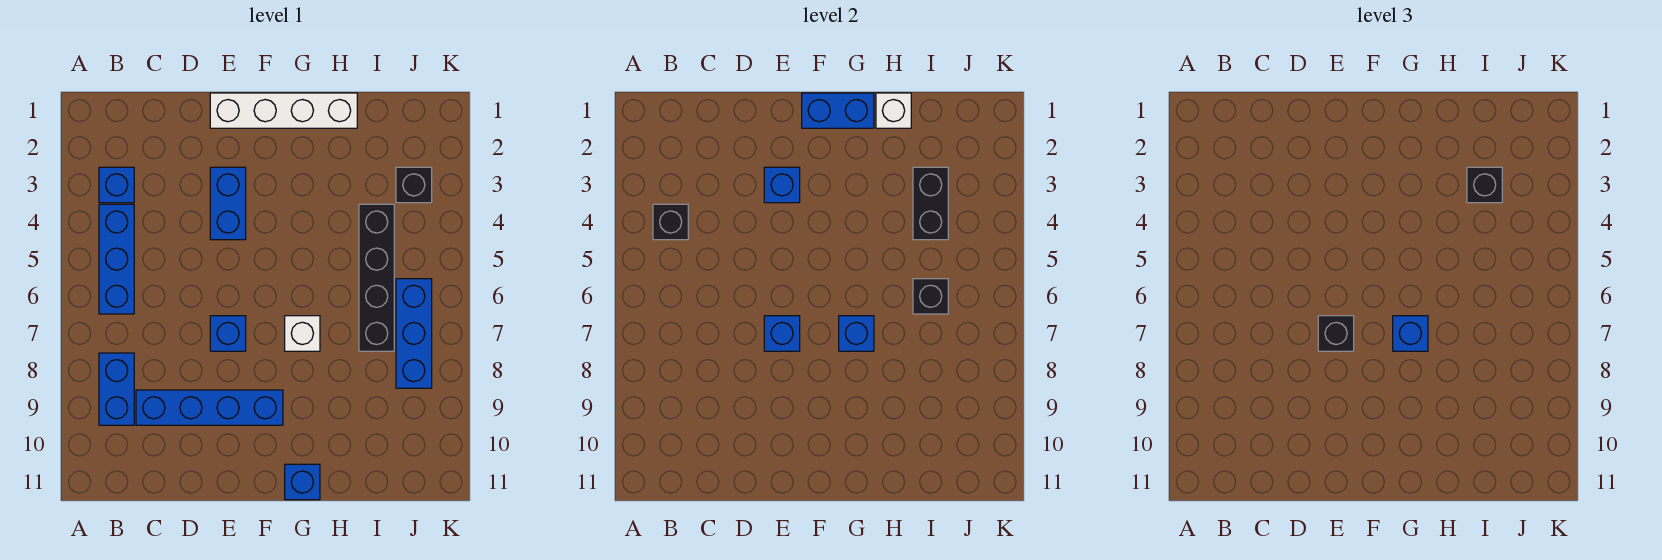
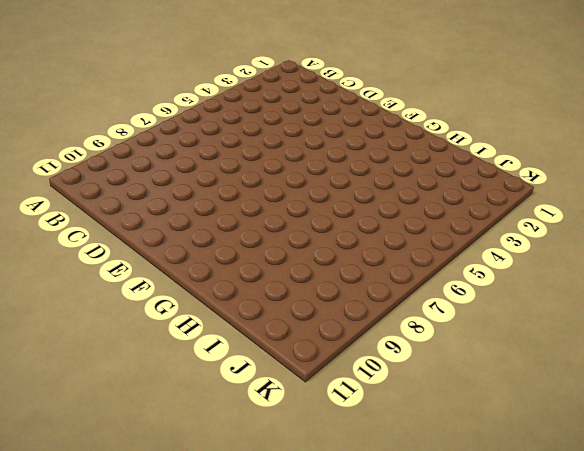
none -> blue 1x1 brick [99,167,134,203]
none -> blue 1x3 brick [99,204,134,314]
none -> blue 1x2 brick [99,353,134,425]

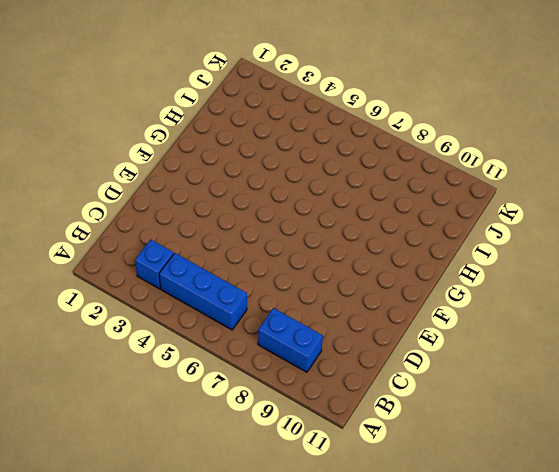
none -> blue 1x4 brick [136,390,283,425]
none -> white 1x4 brick [210,93,357,128]
none -> blue 1x2 brick [210,167,246,240]

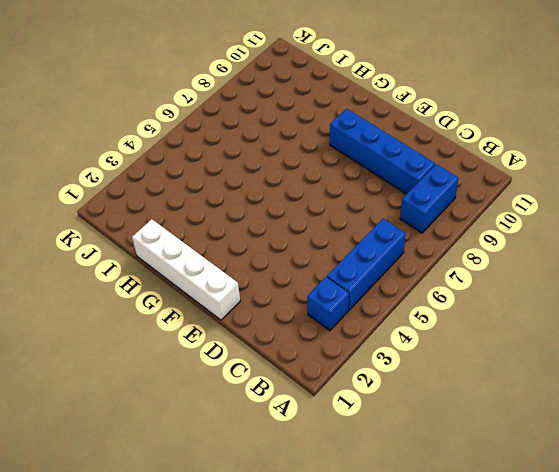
none -> blue 1x2 brick [210,167,246,240]
none -> blue 1x1 brick [210,316,246,351]
none -> white 1x1 brick [285,316,320,351]

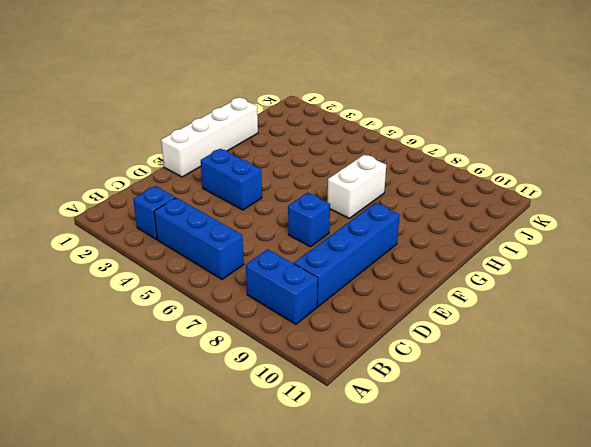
white 1x2 brick [327,155,386,218] -> white 1x1 brick [285,316,320,351]
none -> blue 1x1 brick [285,464,320,500]
none -> black 1x4 brick [359,204,394,351]
none -> black 1x1 brick [396,167,432,203]

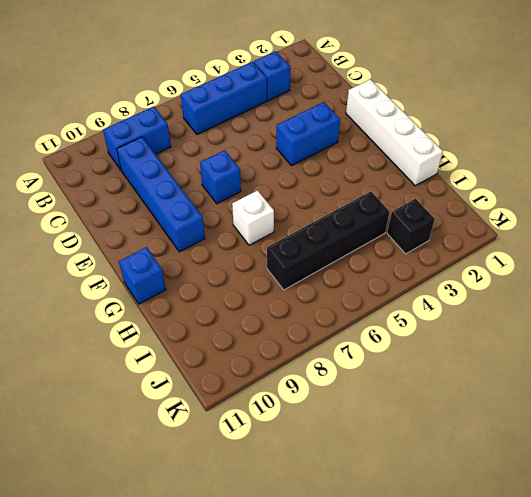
none -> blue 1x3 brick [396,279,432,388]
none -> black 1x1 brick [653,204,688,240]
none -> blue 1x1 brick [764,167,800,203]

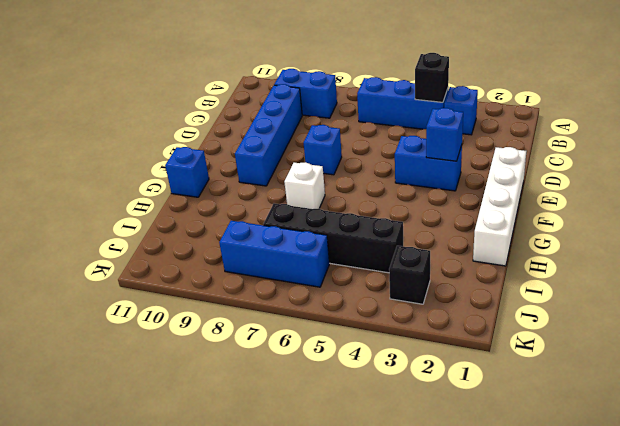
none -> blue 1x1 brick [764,316,800,351]
none -> blue 1x2 brick [802,93,874,128]
none -> blue 1x1 brick [839,316,874,351]

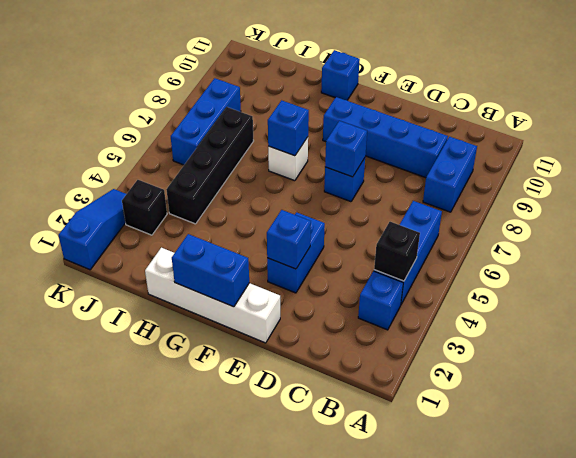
blue 1x3 slope [59,189,126,270] -> none
none -> white 1x1 brick [876,93,911,128]
none -> black 1x2 brick [913,167,948,240]
none -> black 1x1 brick [913,279,948,314]

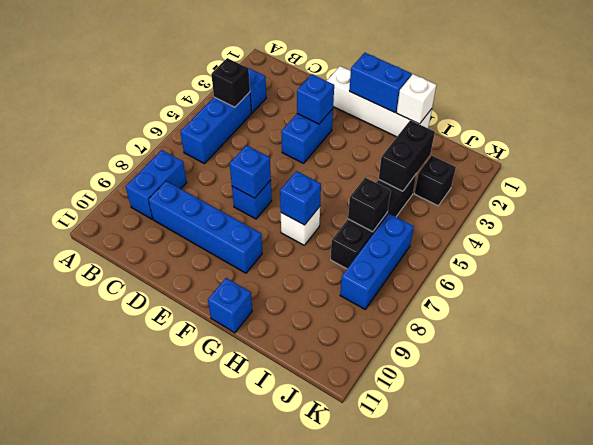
none -> black 1x1 brick [1318,316,1354,351]
none -> blue 1x1 brick [1393,316,1428,351]
none -> black 1x1 brick [1467,167,1502,203]

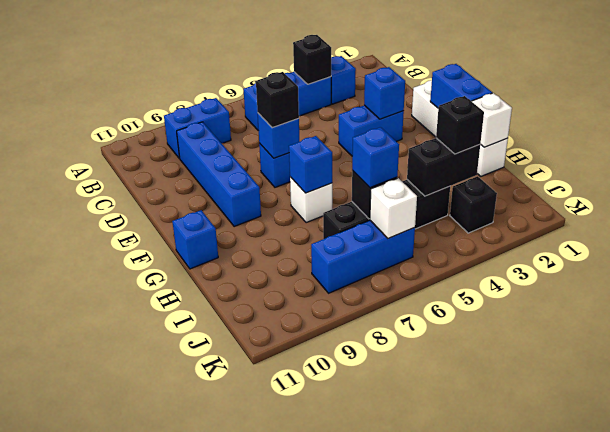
blue 1x1 brick [352,127,399,188] -> blue 1x1 brick moved to [1393,316,1428,351]
white 1x1 brick [370,178,417,238] -> none

